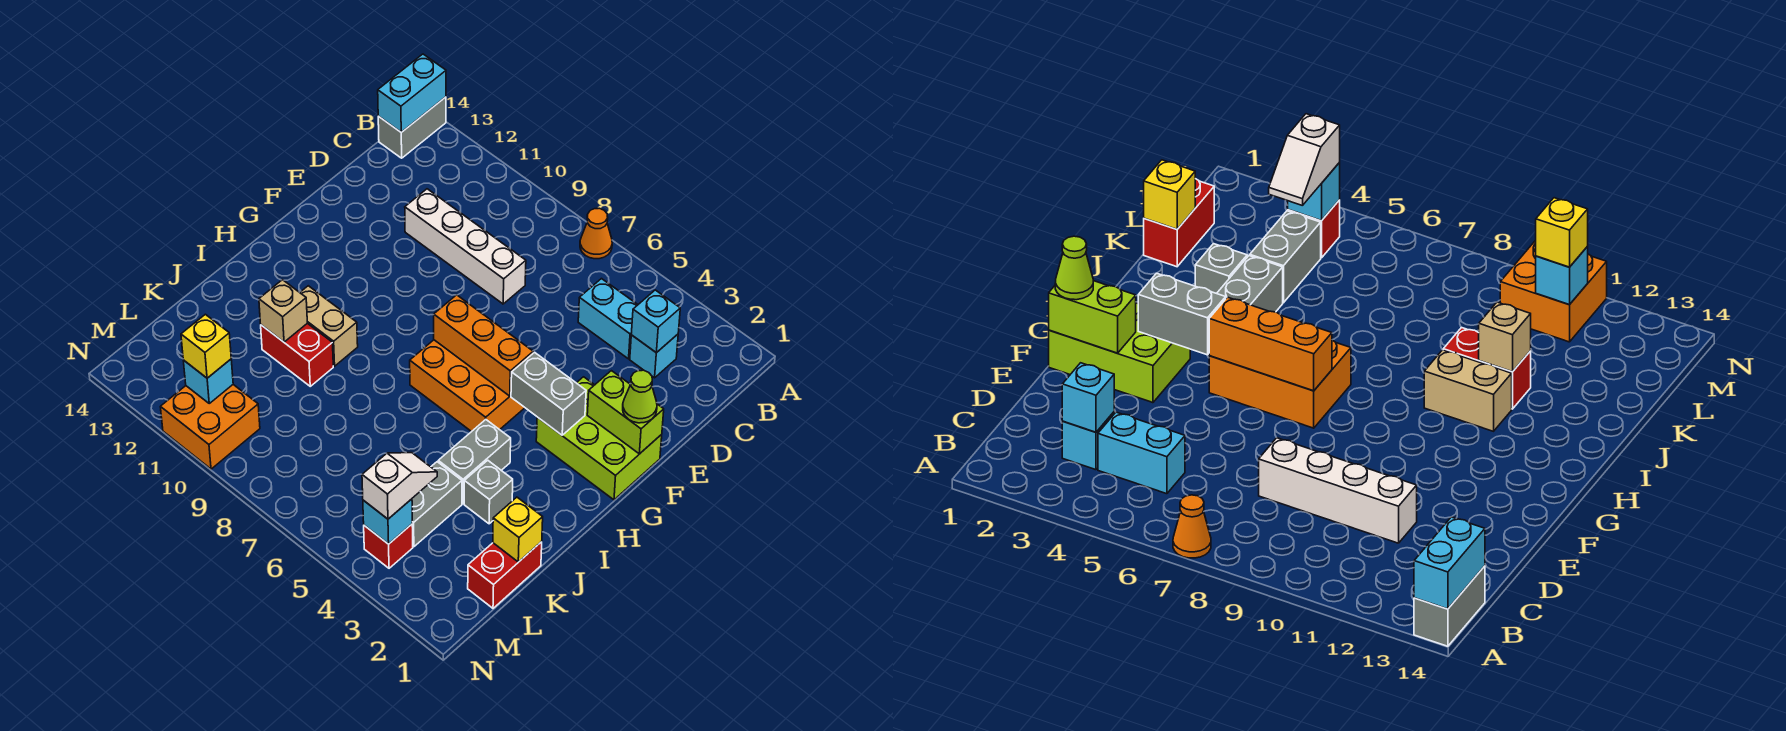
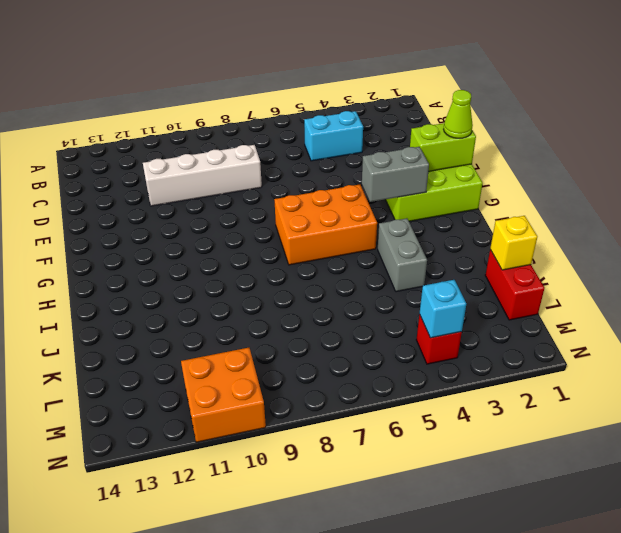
none -> orange 1x1 cone [580,208,612,259]
none -> grey 1x2 brick [378,97,446,158]
none -> cyan 1x1 brick [630,334,678,378]

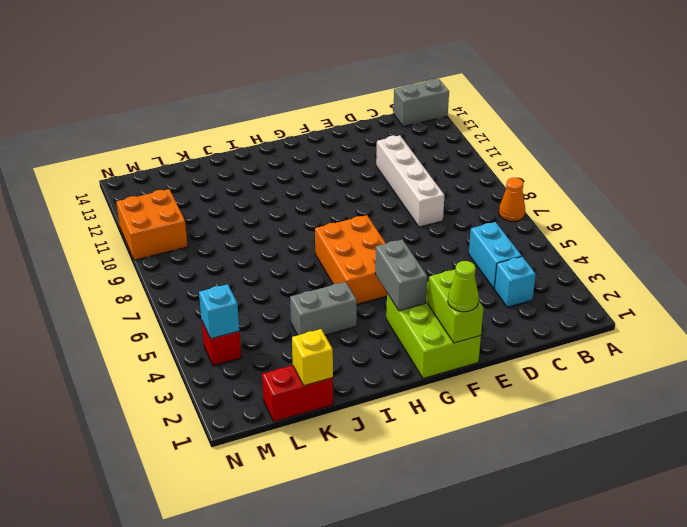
none -> tan 1x2 brick [300,286,358,366]
none -> grey 1x1 brick [464,460,513,524]
none -> red 1x2 brick [261,323,333,386]

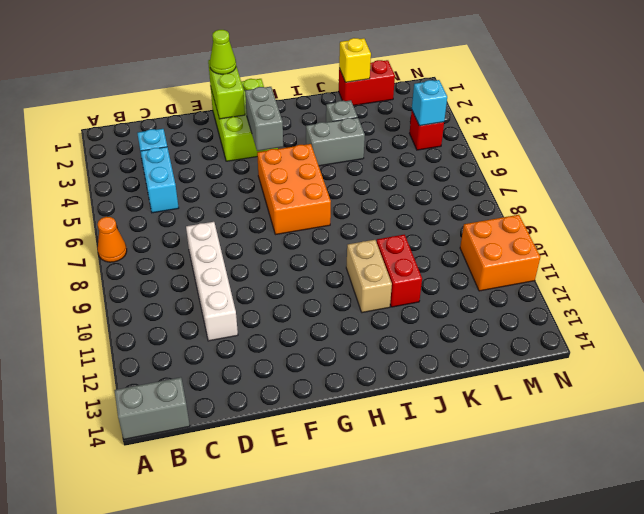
none -> grey 1x2 brick [412,462,462,547]
none -> cyan 1x2 brick [378,54,446,132]
none -> cyan 1x1 brick [631,290,680,353]

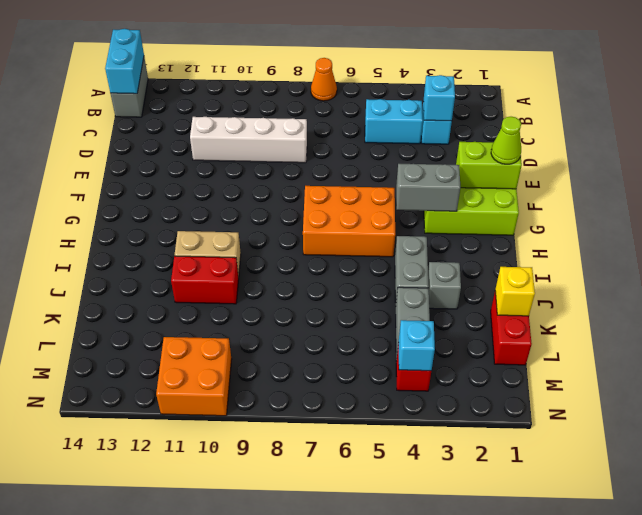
none -> orange 1x3 brick [434,295,533,396]
none -> tan 1x1 brick [259,280,307,342]
none -> cyan 1x1 brick [183,359,233,403]

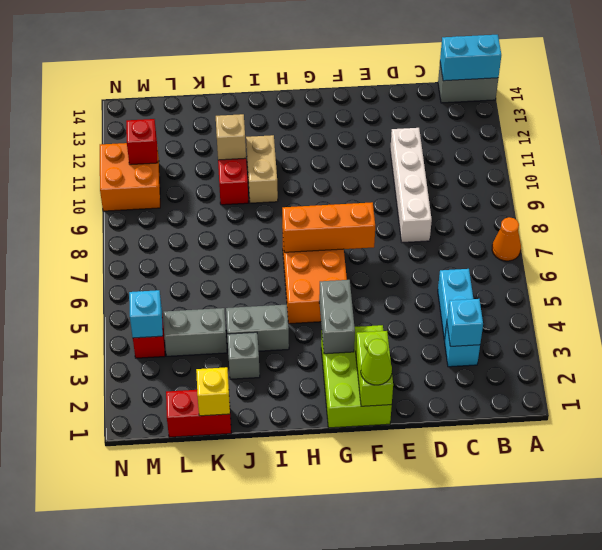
orange 1x3 brick [282,202,375,252] -> orange 1x3 brick turned to [434,295,533,396]
red 1x1 brick [126,119,158,165] -> cyan 1x1 brick [183,359,233,403]
none -> white 1x2 slope [362,453,437,519]
none -> yellow 1x1 brick [181,314,231,378]

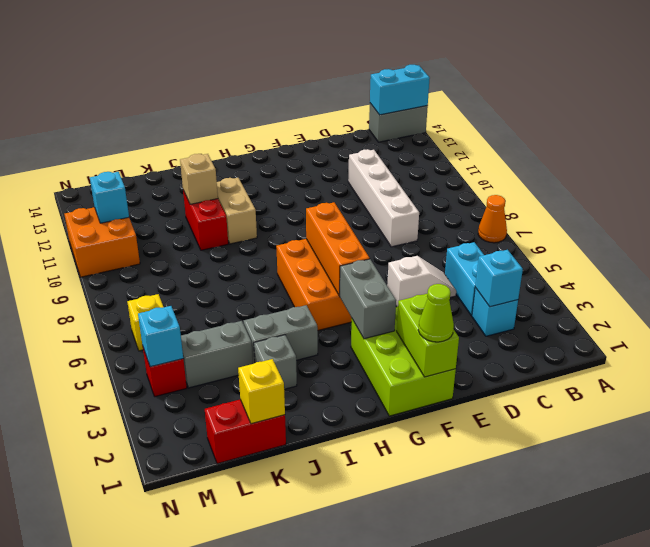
white 1x2 slope [387,256,456,307] -> white 1x2 slope moved to [362,453,437,519]
yellow 1x1 brick [127,294,163,351] -> yellow 1x1 brick moved to [181,314,231,378]

